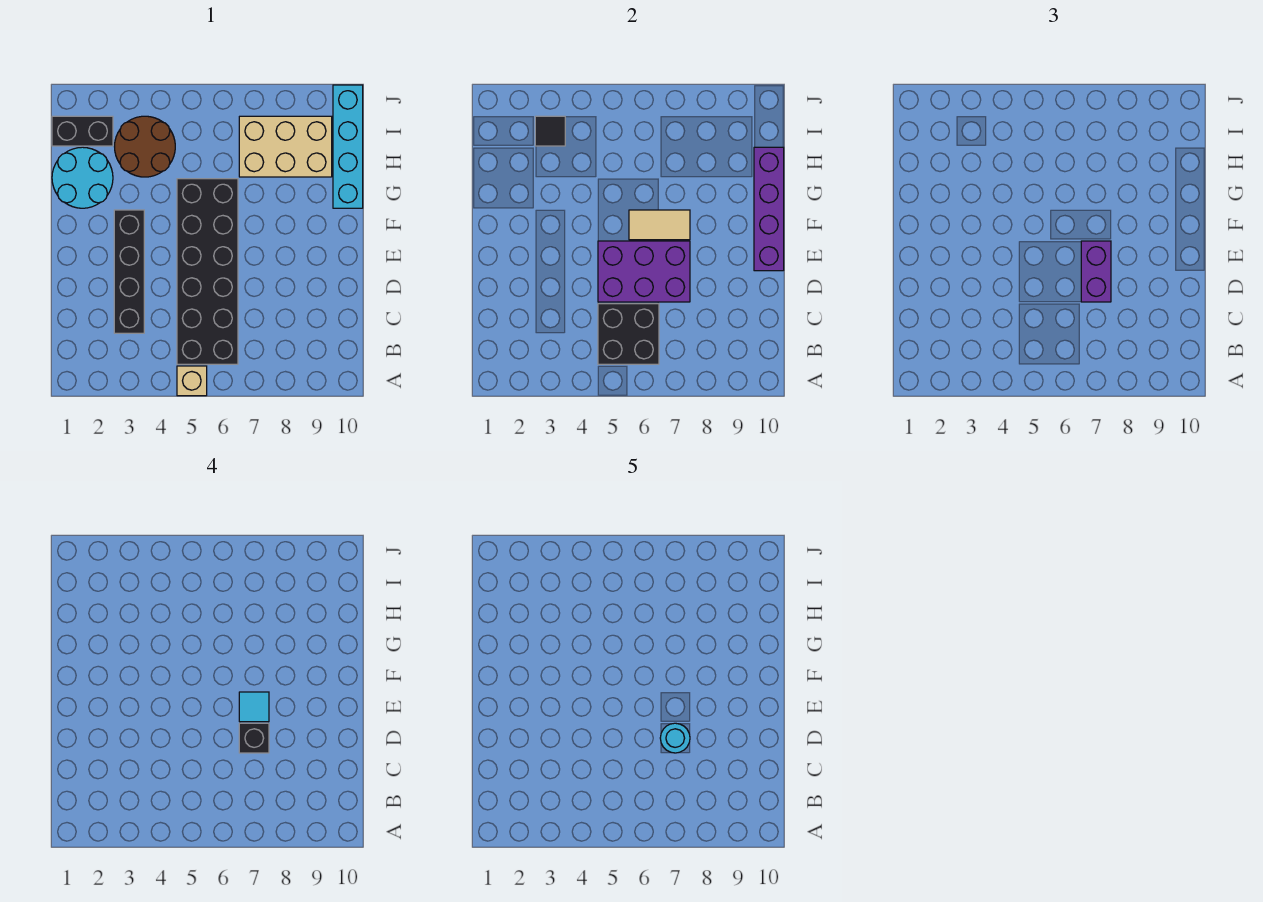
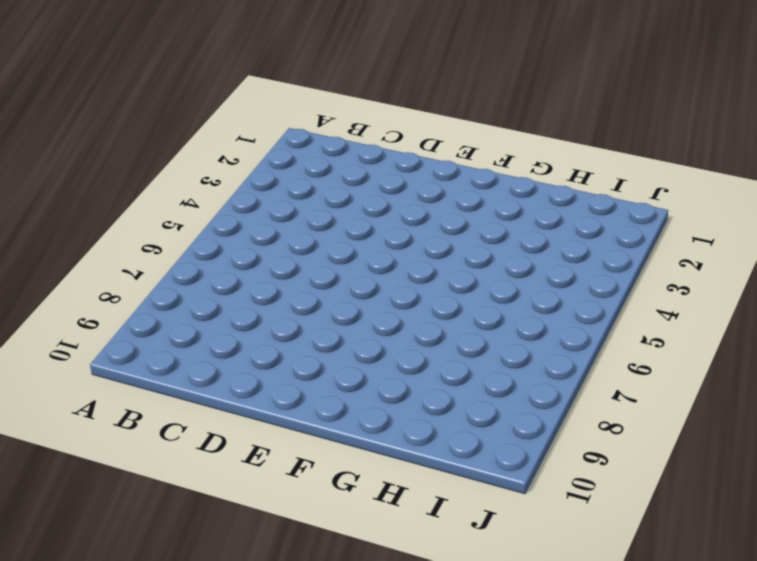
none -> tan 1x1 brick [177,366,207,396]
none -> black 2x6 brick [177,179,238,364]
none -> black 1x4 brick [114,210,144,333]

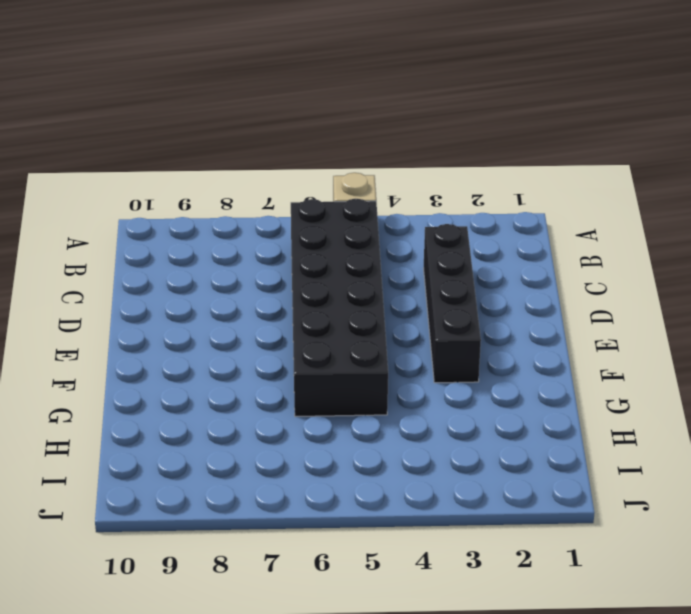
none -> cyan 2x2 round brick [52,147,113,208]
none -> cyan 1x4 brick [333,85,363,208]
none -> brown 2x2 round brick [115,116,175,177]

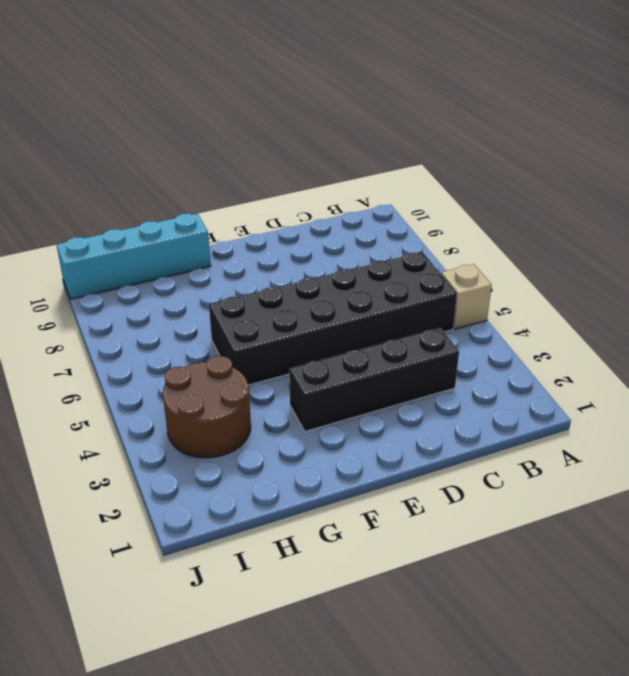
none -> cyan 2x2 round brick [52,147,113,208]
none -> tan 2x3 brick [239,116,332,177]
none -> black 1x2 brick [52,116,113,146]

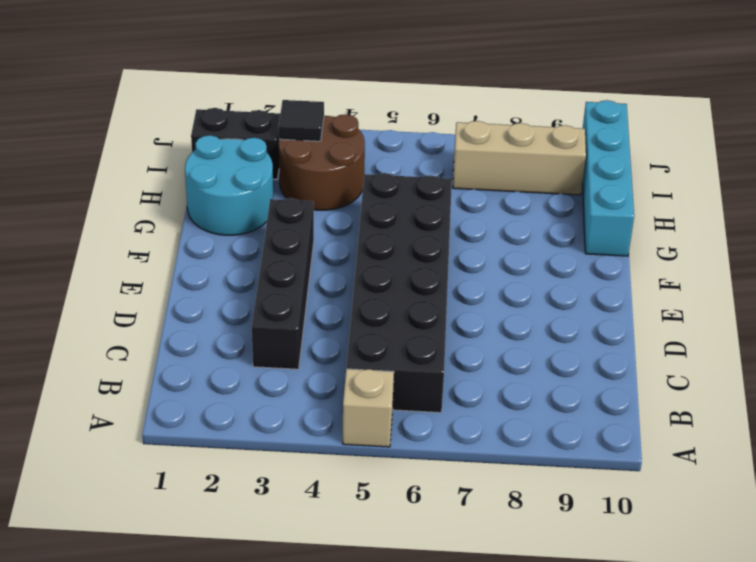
tan 1x3 brick [453,121,586,195] -> tan 2x3 brick [239,116,332,177]
none -> black 2x2 brick [598,304,659,364]
none -> purple 2x3 brick [598,241,690,302]
none -> purple 1x4 brick [754,147,784,271]

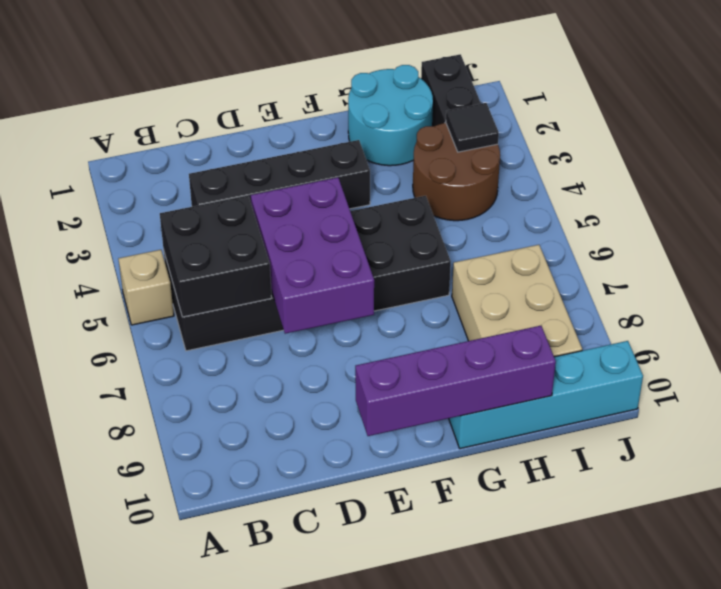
none -> tan 1x2 tile [629,210,690,240]
none -> purple 1x2 brick [1081,241,1111,302]
none -> black 1x1 brick [239,723,269,753]

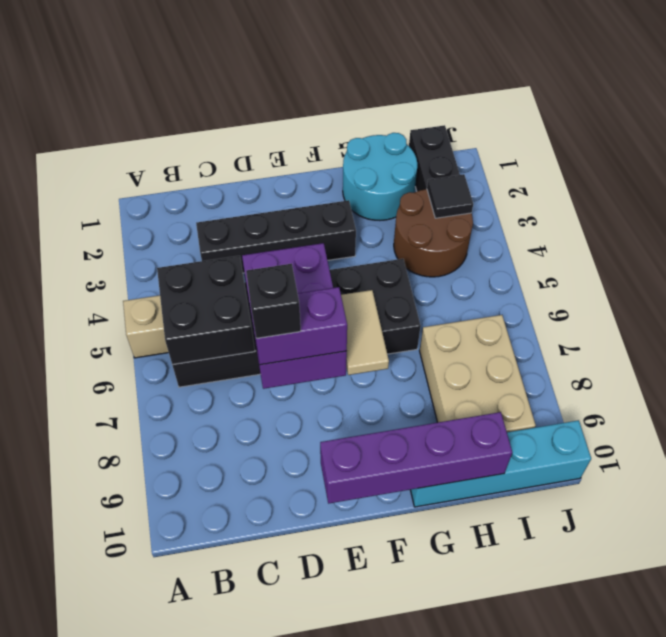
none -> cyan 1x1 tile [239,692,269,722]
none -> cyan 1x1 round brick [660,723,690,753]

